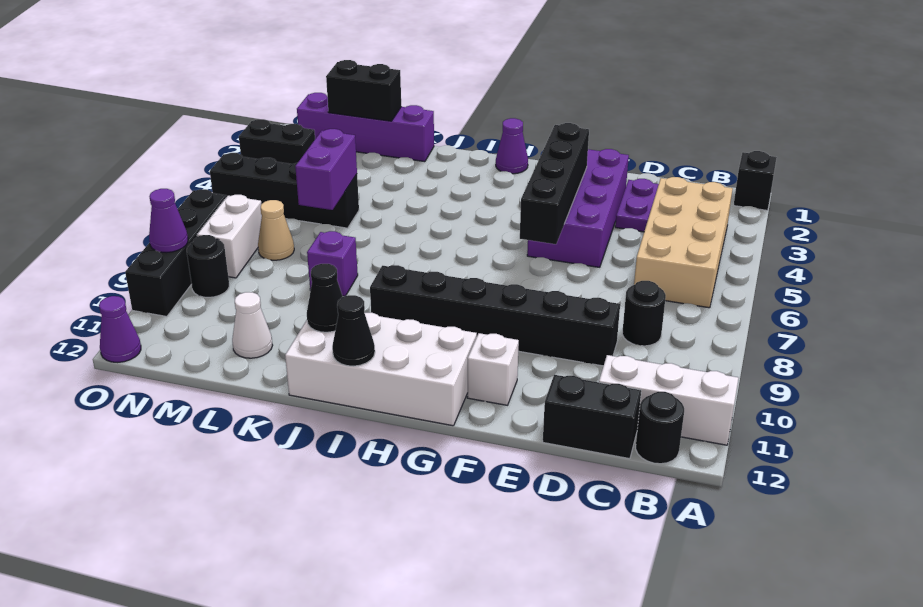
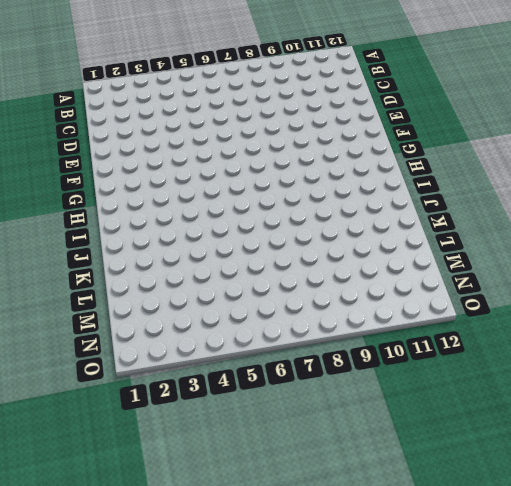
none -> black 1x1 brick [734,151,777,210]
none -> white 1x3 brick [599,355,739,445]
none -> tan 2x4 brick [634,177,733,308]

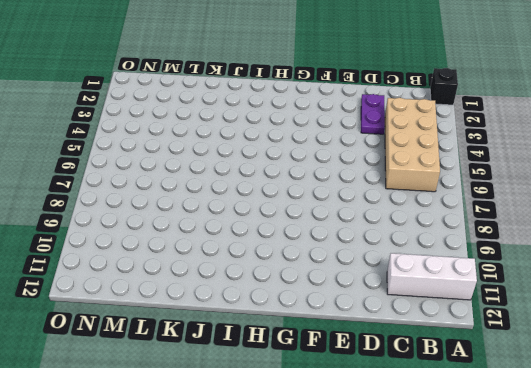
none -> black 1x1 round brick [636,392,684,464]
none -> black 1x1 round brick [622,281,666,346]
none -> black 1x2 brick [543,375,641,459]

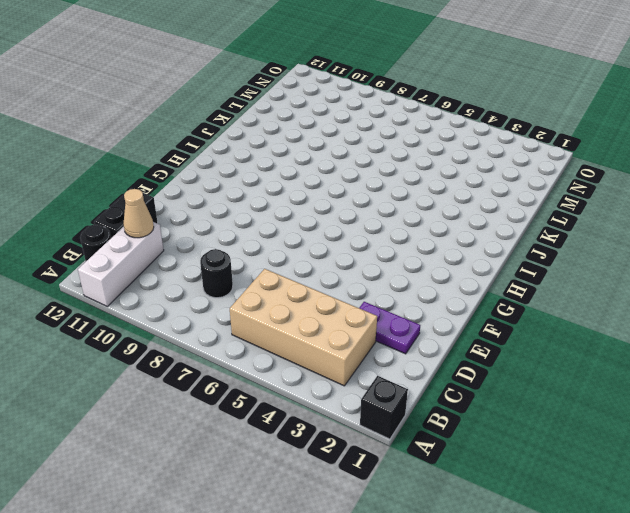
tan 1x1 cone [123,189,154,238] -> tan 1x1 cone moved to [258,200,294,260]
none -> black 1x6 brick [370,265,620,366]
none -> purple 2x4 brick [527,149,629,267]
none -> white 1x1 brick [467,333,519,405]

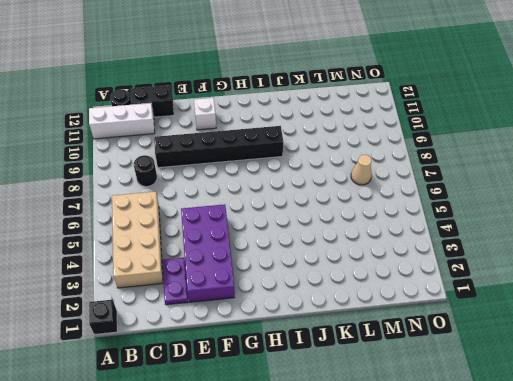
none -> white 2x4 brick [285,313,477,426]
none -> purple 1x1 cone [496,118,528,174]
none -> purple 1x4 brick [297,93,434,162]

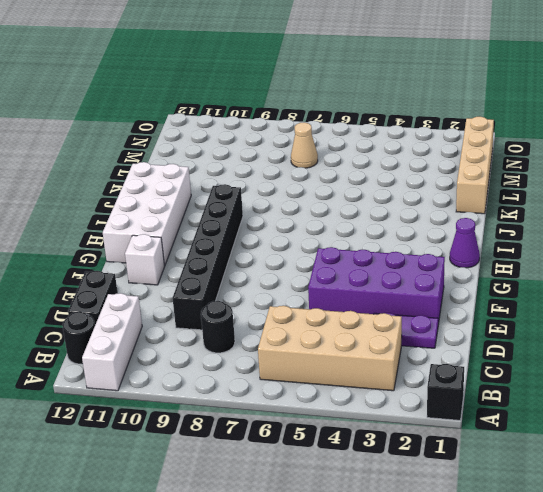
tan 1x4 brick [456,117,494,214] -> purple 1x4 brick [297,93,434,162]
none -> purple 1x1 brick [307,231,358,296]
none -> black 1x4 brick [210,153,359,228]
none -> white 1x1 cone [232,292,273,358]

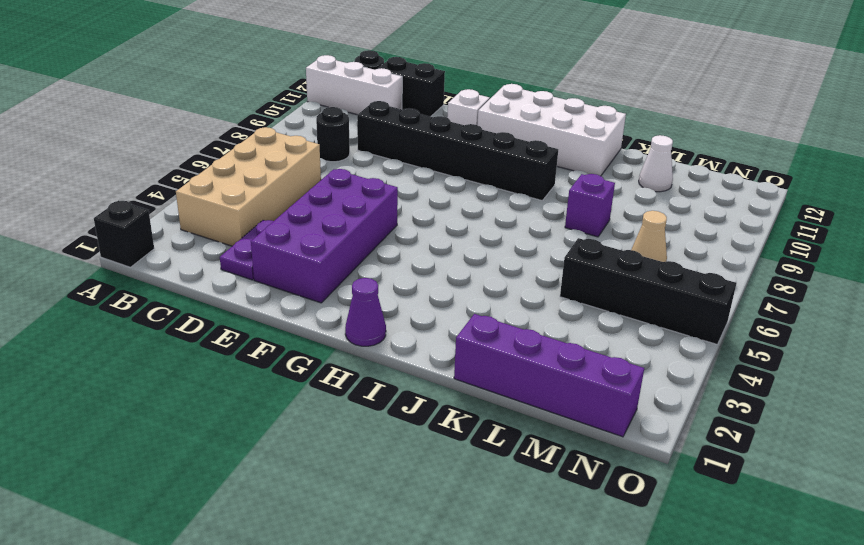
none -> black 1x2 brick [239,119,315,164]
none -> white 1x2 brick [197,195,262,278]
none -> black 1x1 round brick [187,235,229,297]

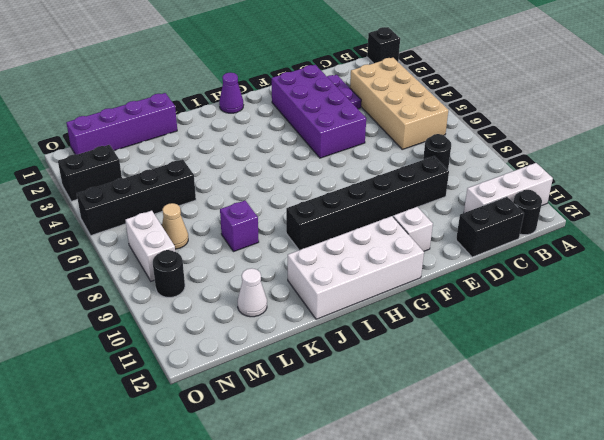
none -> black 1x4 brick [125,189,226,317]
none -> purple 1x1 cone [99,296,141,362]
none -> black 1x4 brick [520,123,589,244]

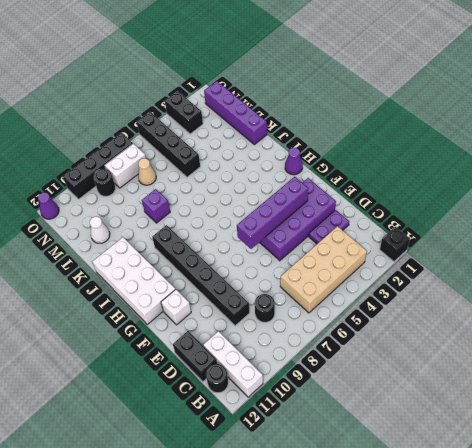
purple 1x4 brick [237,177,309,249] -> black 1x4 brick [520,123,589,244]
none -> black 1x1 cone [332,295,375,366]
none -> black 1x1 cone [307,264,343,332]
none -> black 1x2 brick [326,60,401,121]

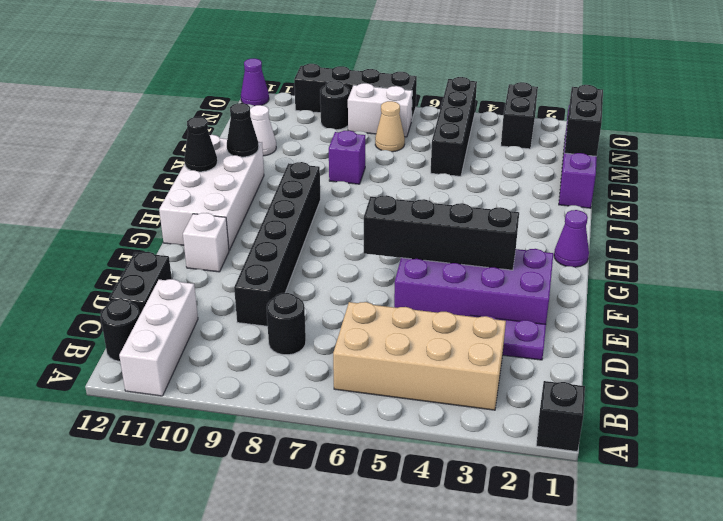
none -> purple 1x2 brick [295,129,357,210]
none -> purple 1x1 cone [149,189,188,253]

